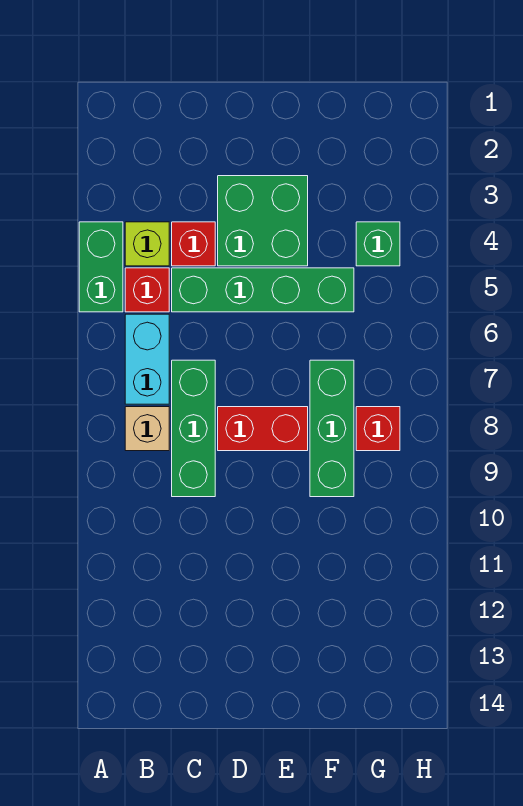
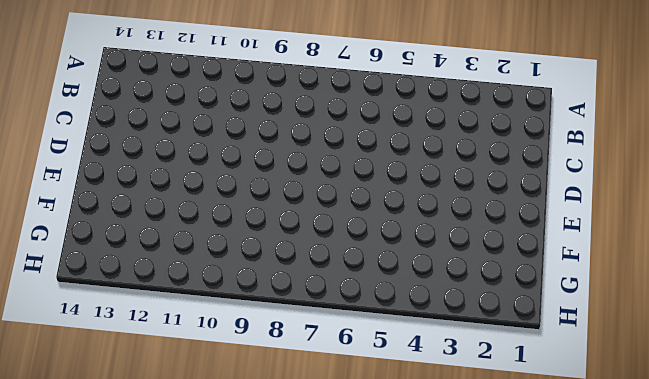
none -> green 1x2 brick [79,222,123,312]
none -> lime 1x1 brick [125,222,169,266]
none -> red 1x1 brick [125,268,169,312]

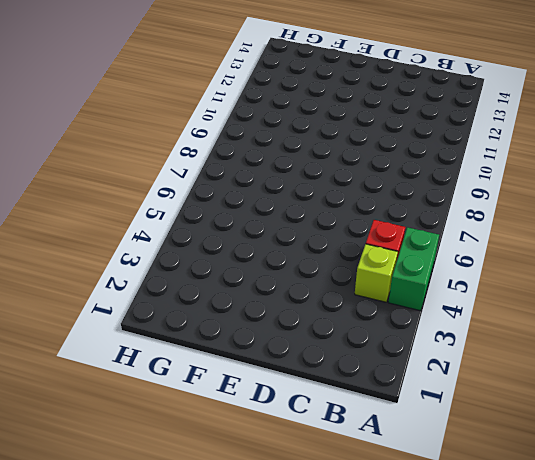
none -> cyan 1x2 brick [125,314,169,404]
none -> tan 1x1 brick [125,407,169,451]
none -> red 1x1 brick [172,222,215,266]

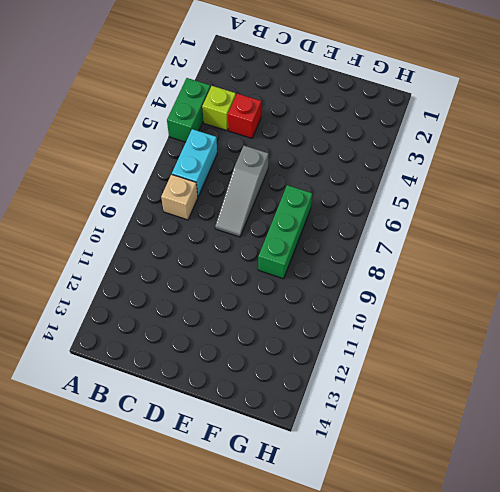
grey 1x3 slope [215,146,269,237] -> red 1x2 brick [218,407,308,451]
none -> red 1x1 brick [125,268,169,312]
none -> green 1x4 brick [172,268,354,312]
none -> green 1x3 brick [172,360,215,497]

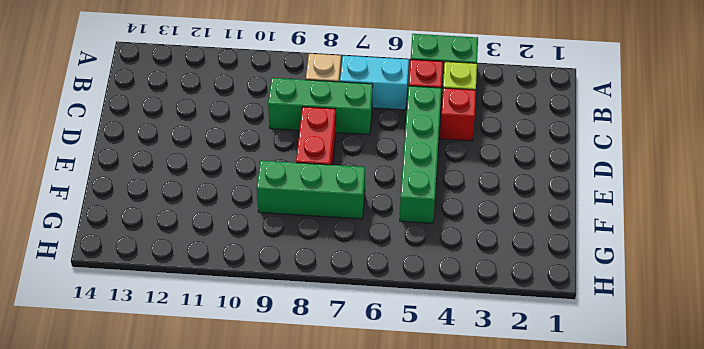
none -> green 2x2 brick [218,176,308,266]
none -> green 1x1 brick [356,222,400,266]
none -> red 1x1 brick [356,407,400,451]

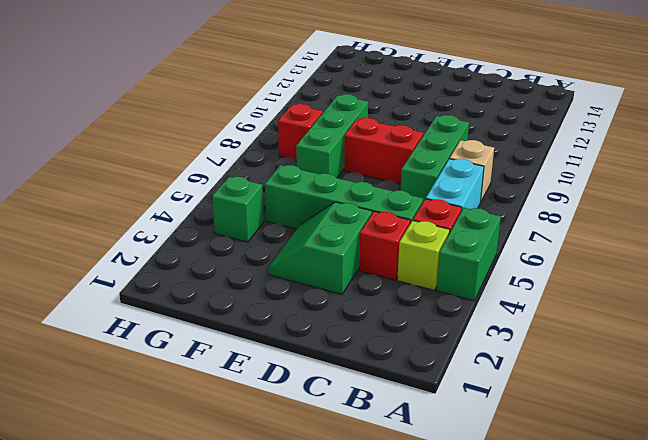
green 2x2 slope [268,202,372,294] -> green 2x2 brick [218,176,308,266]

